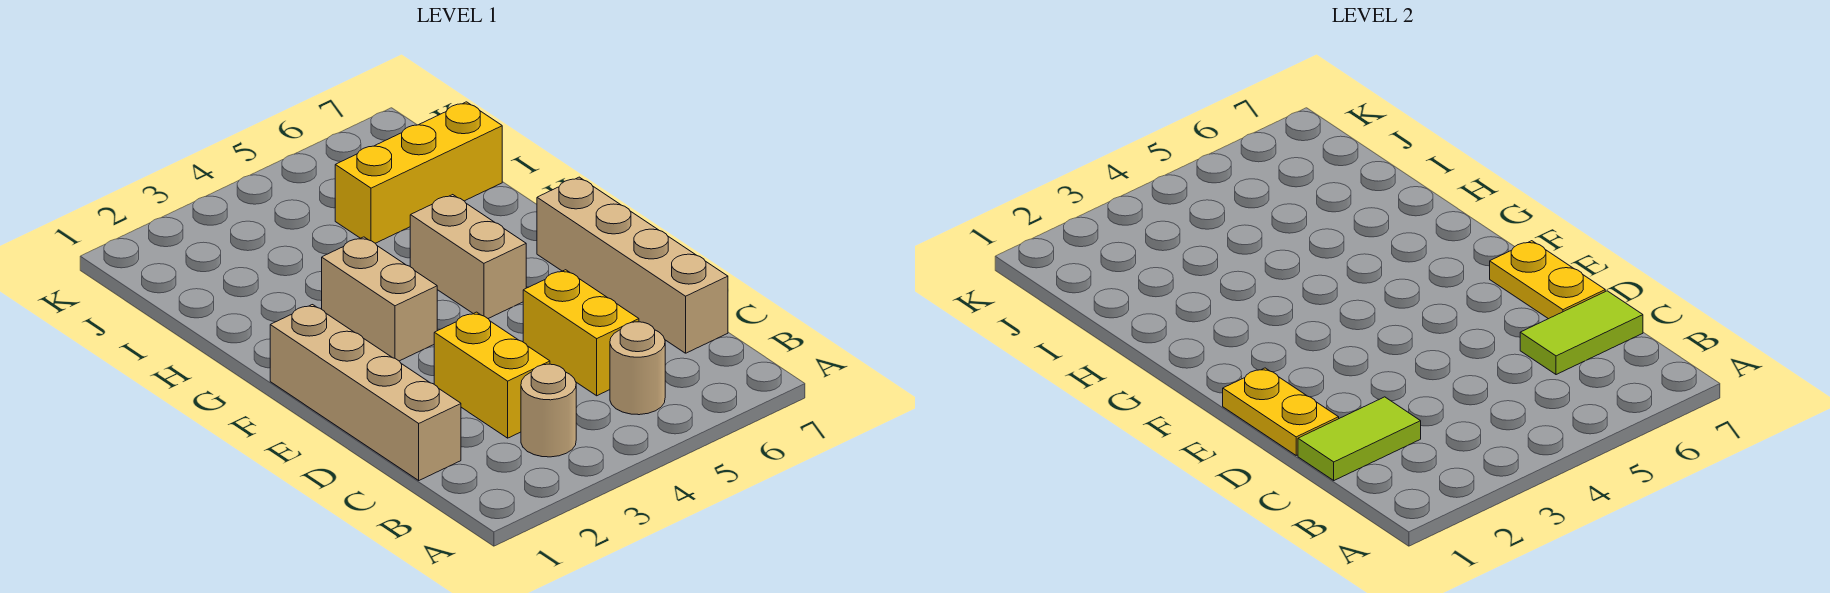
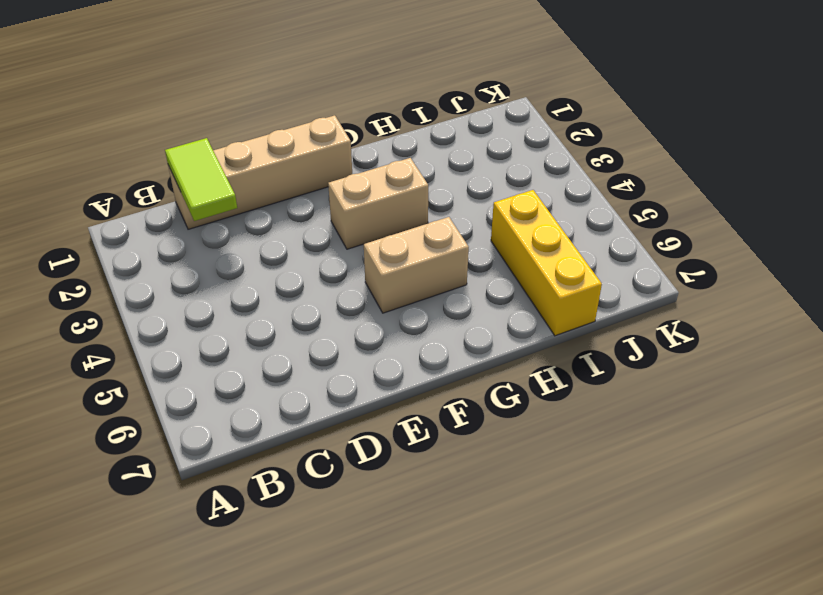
none -> tan 1x1 round brick [521,364,576,457]
none -> tan 1x1 round brick [610,322,665,415]
none -> yellow 1x2 brick [434,312,550,438]

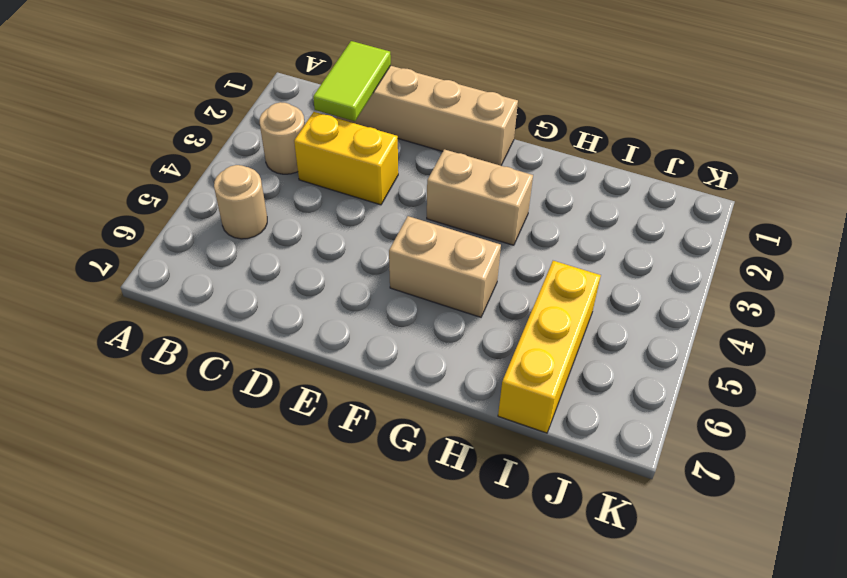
none -> yellow 1x2 brick [523,270,639,396]
none -> tan 1x4 brick [537,177,728,353]
none -> lime 1x2 tile [1520,291,1643,375]

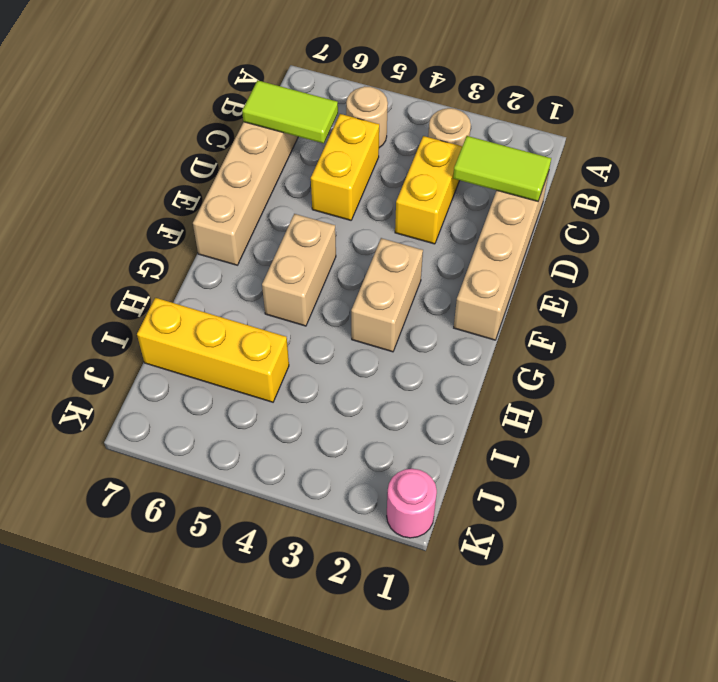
pink 1x1 round brick [387,469,437,538] -> none
none -> yellow 1x2 plate [1223,368,1339,455]
none -> yellow 1x2 plate [1490,241,1605,319]

